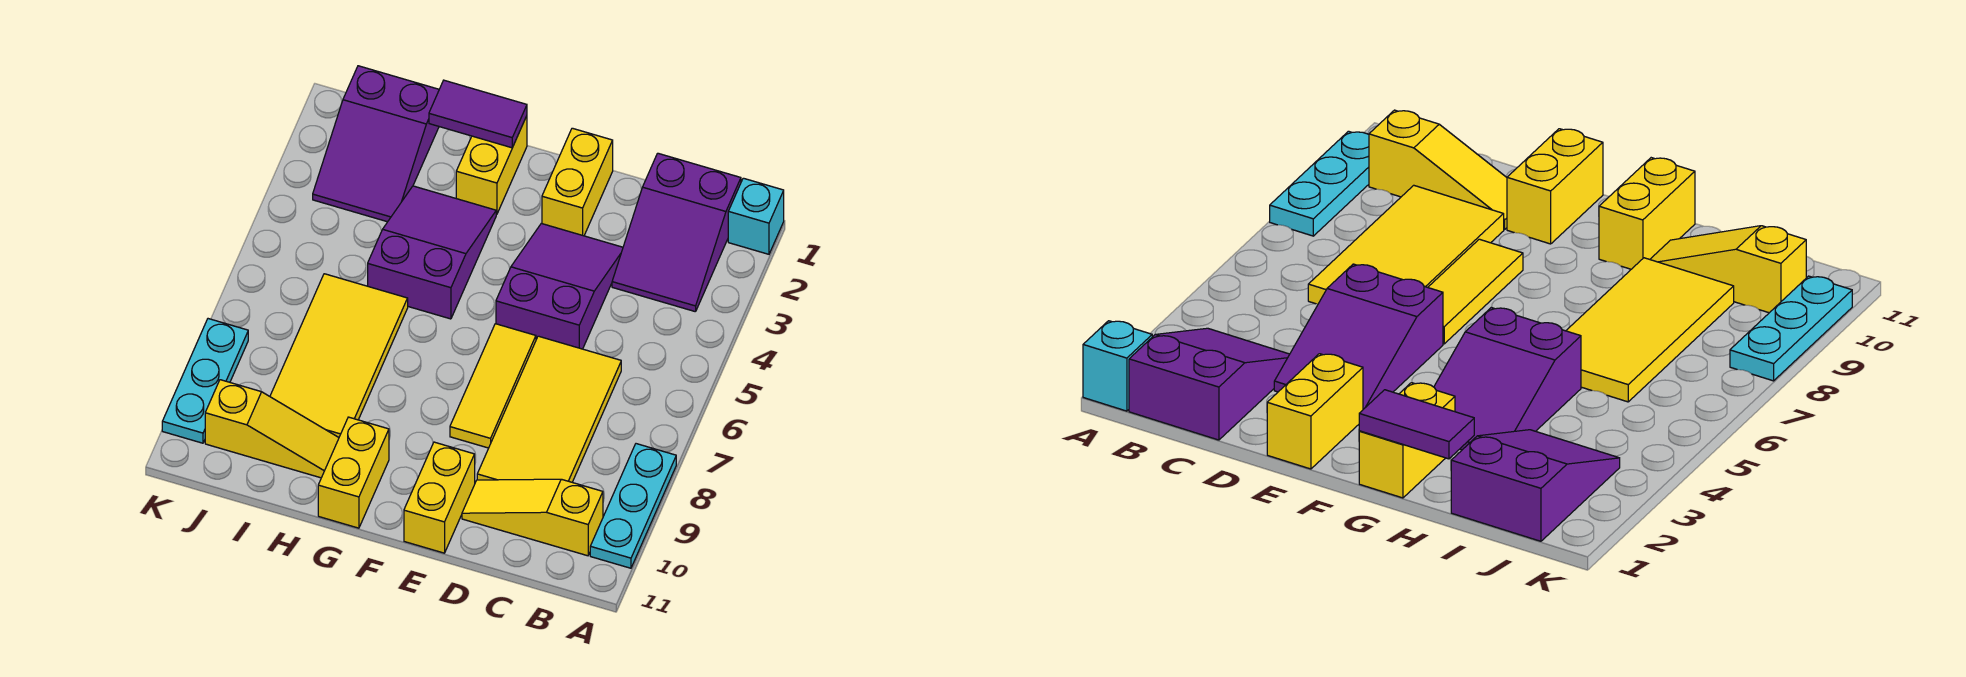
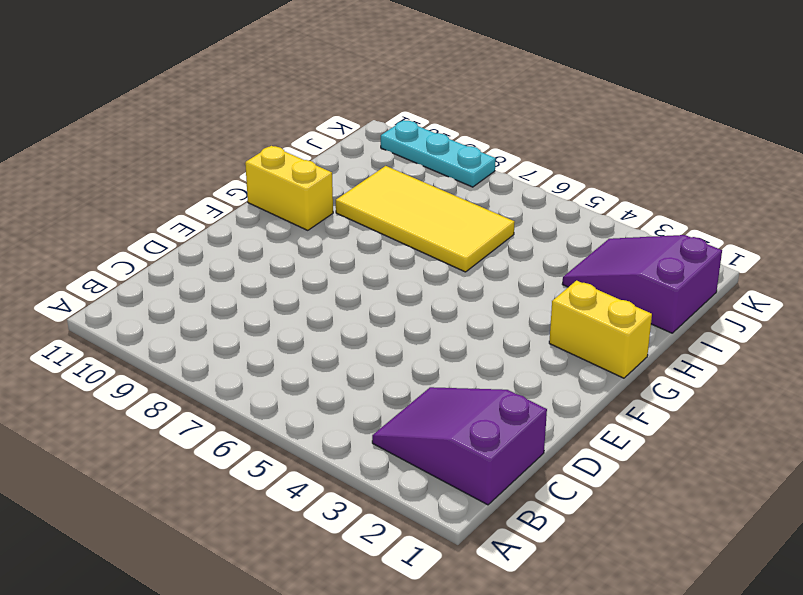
none -> cyan 1x1 brick [728,178,784,254]
none -> cyan 1x3 plate [590,444,676,568]
none -> yellow 1x3 slope [462,479,603,556]

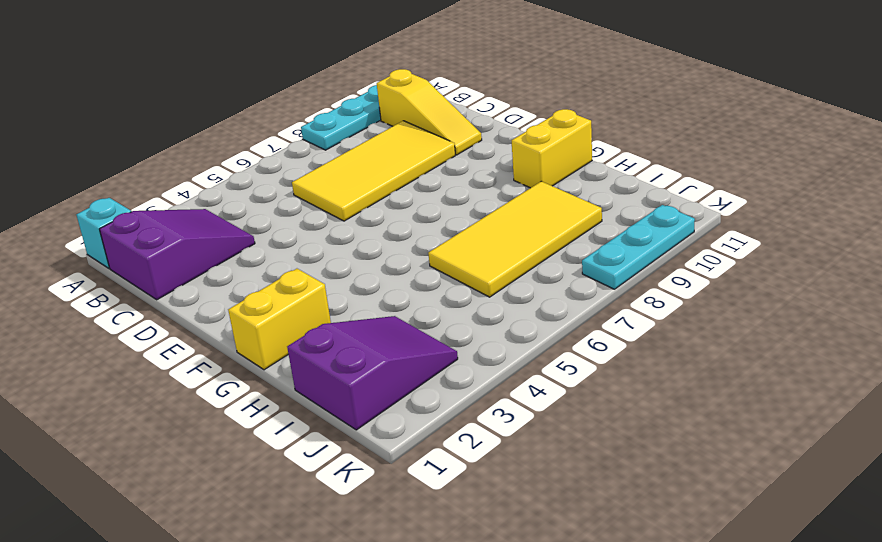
none -> purple 2x3 slope [496,224,623,349]
none -> yellow 1x2 brick [542,128,613,236]
none -> yellow 1x3 tile [450,324,536,448]

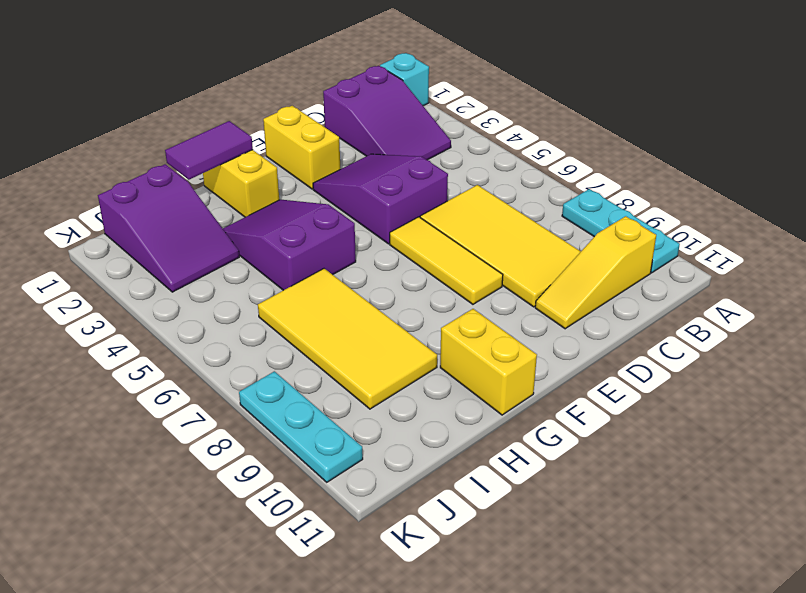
none -> yellow 1x2 brick [404,442,475,553]
none -> yellow 1x3 slope [205,380,339,478]

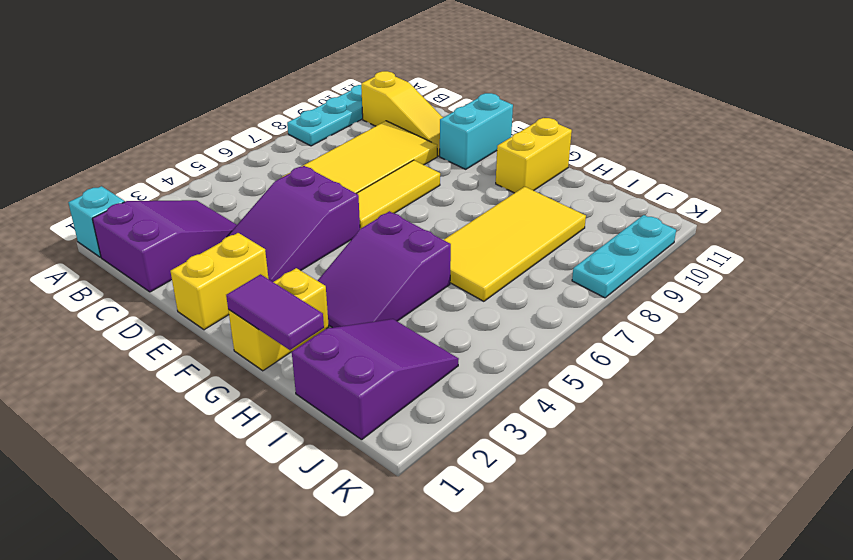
cyan 1x2 brick [440,93,513,169] -> yellow 1x2 brick [404,442,475,553]
none -> yellow 1x3 slope [205,380,339,478]

